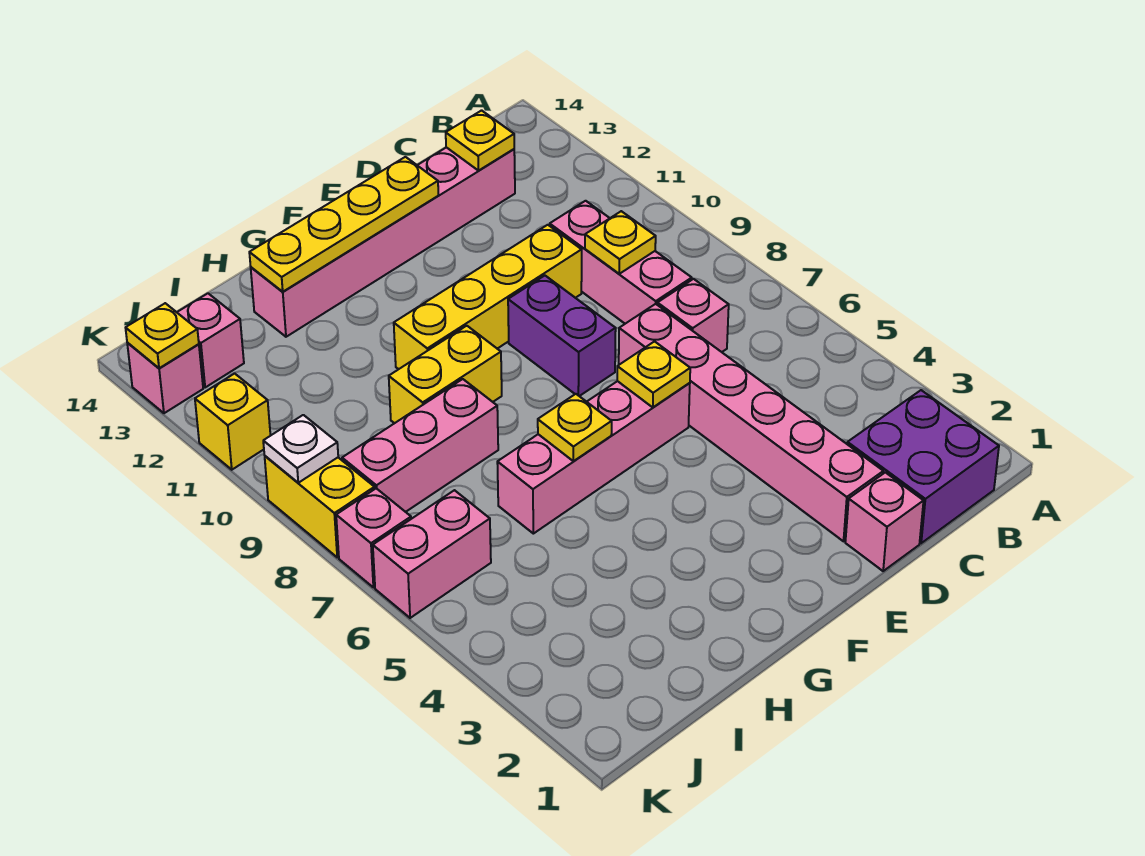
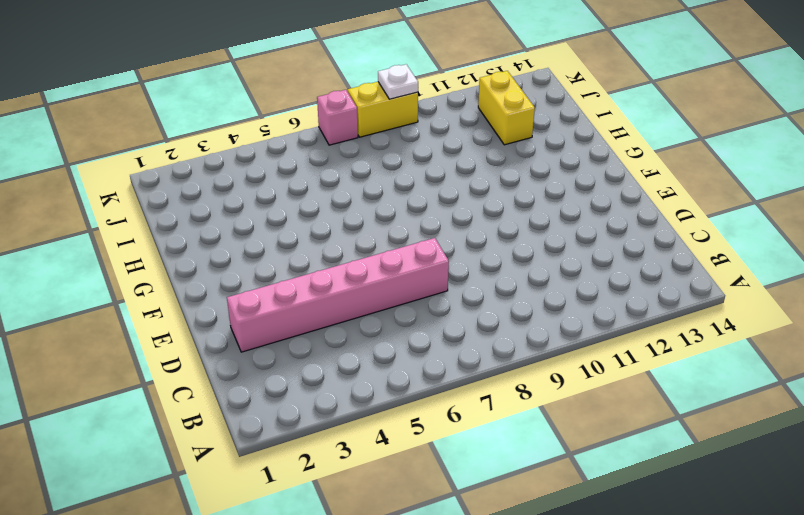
yellow 1x2 brick [478,71,535,145] -> yellow 1x2 brick moved to [389,326,502,423]
none -> purple 2x2 brick [847,390,999,543]
none -> pink 1x1 brick [657,279,729,352]
none -> pink 1x3 brick [550,201,692,324]

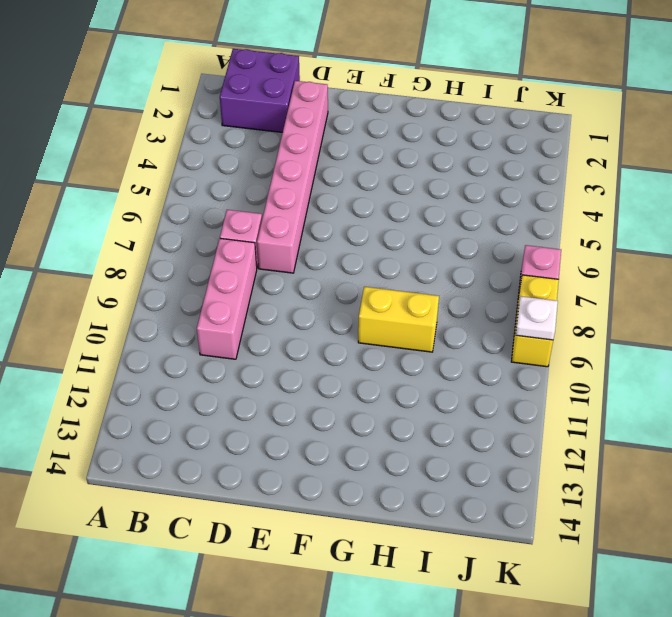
none -> pink 1x6 brick [251,147,515,337]
none -> pink 1x1 brick [845,472,924,571]
none -> yellow 1x4 brick [394,225,582,369]

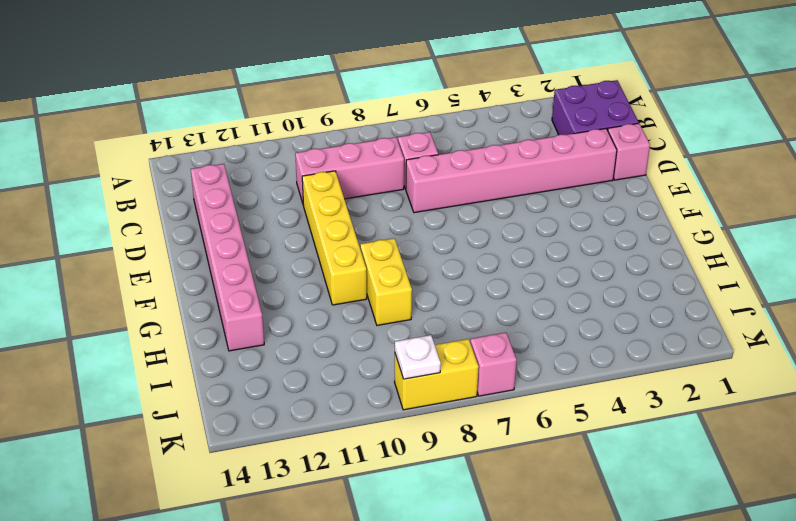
none -> pink 1x4 brick [497,381,690,534]
none -> purple 1x2 brick [508,276,616,396]
none -> pink 1x3 brick [342,379,498,512]

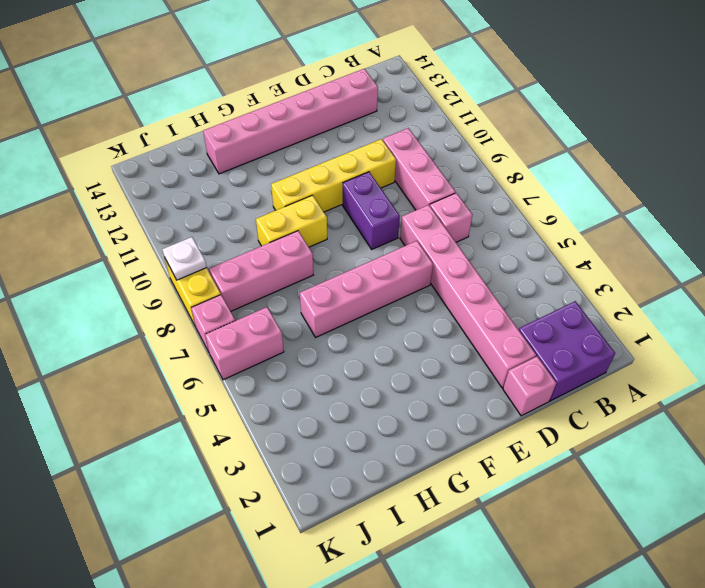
none -> pink 1x1 brick [177,293,244,388]
none -> yellow 1x1 brick [195,373,270,470]
none -> pink 1x1 brick [127,343,203,413]

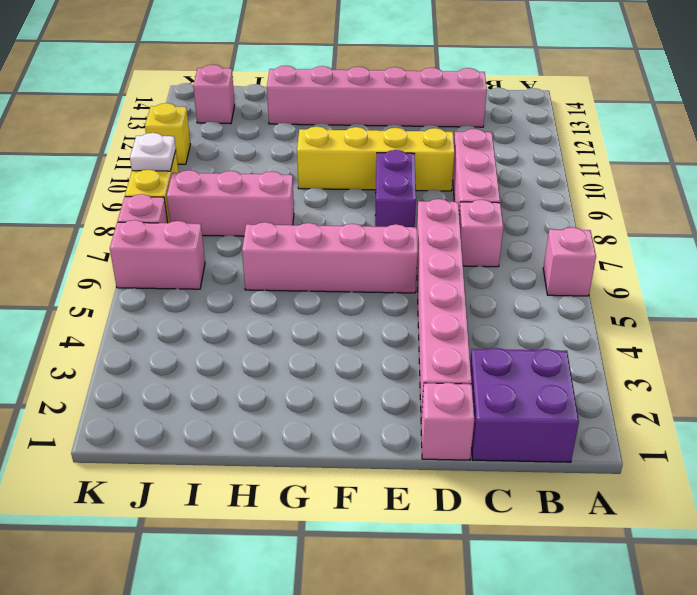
pink 1x1 brick [543,227,596,296] -> pink 1x1 brick moved to [127,343,203,413]
none -> yellow 1x2 brick [389,326,502,423]
none -> yellow 1x1 plate [585,211,656,274]
none -> yellow 1x1 plate [446,110,514,171]

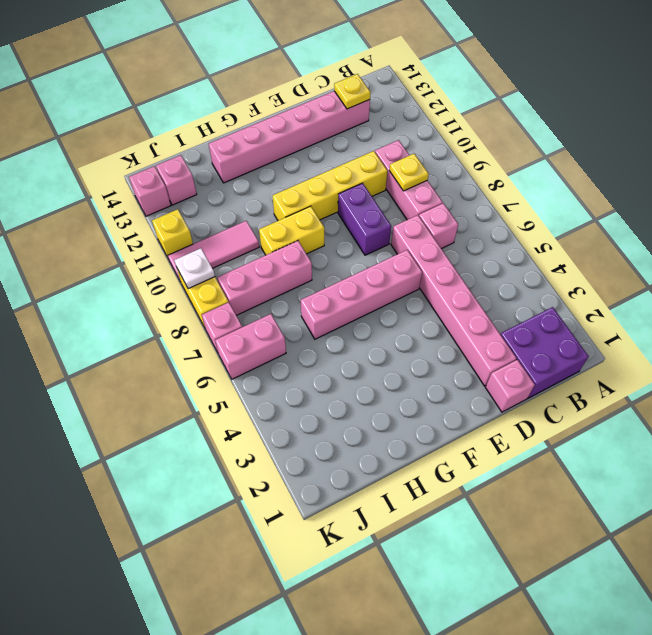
pink 1x3 tile [168,221,259,280] -> none
none -> yellow 1x1 plate [617,342,690,407]
none -> yellow 1x4 plate [249,157,438,292]
none -> yellow 1x1 plate [538,394,612,461]

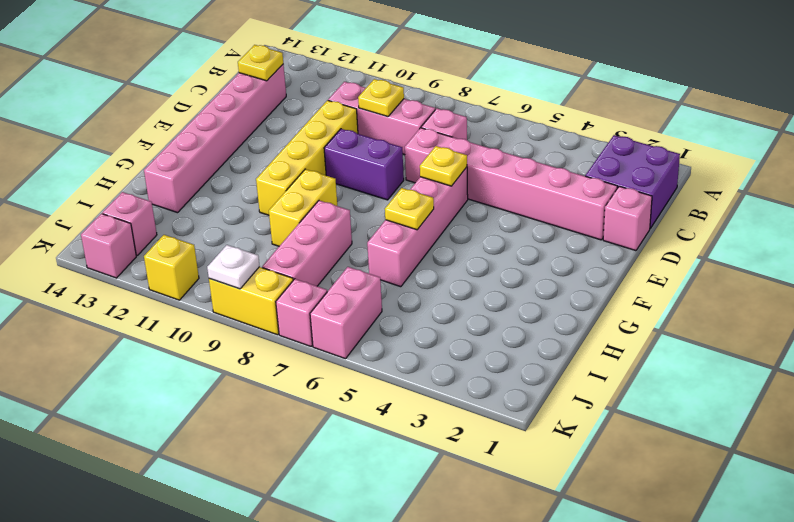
none -> yellow 1x4 plate [249,157,438,292]
none -> yellow 1x1 plate [126,303,199,368]

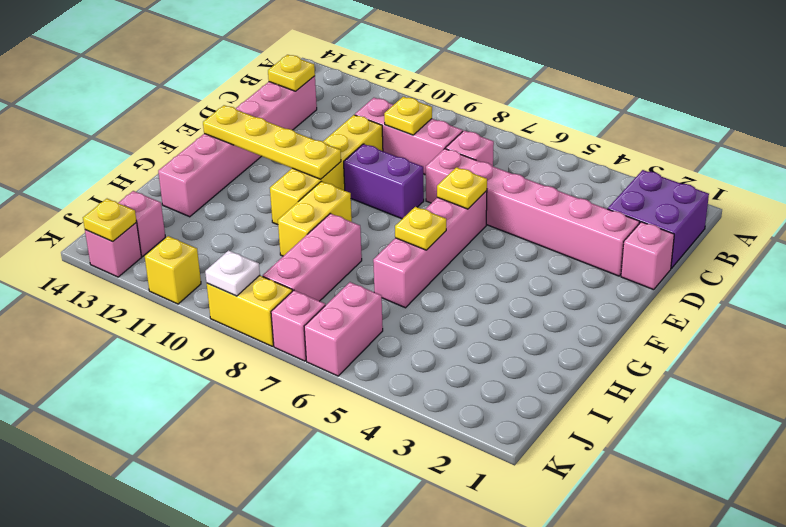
yellow 1x4 plate [203,105,341,179] -> yellow 1x4 plate turned to [249,157,438,292]

